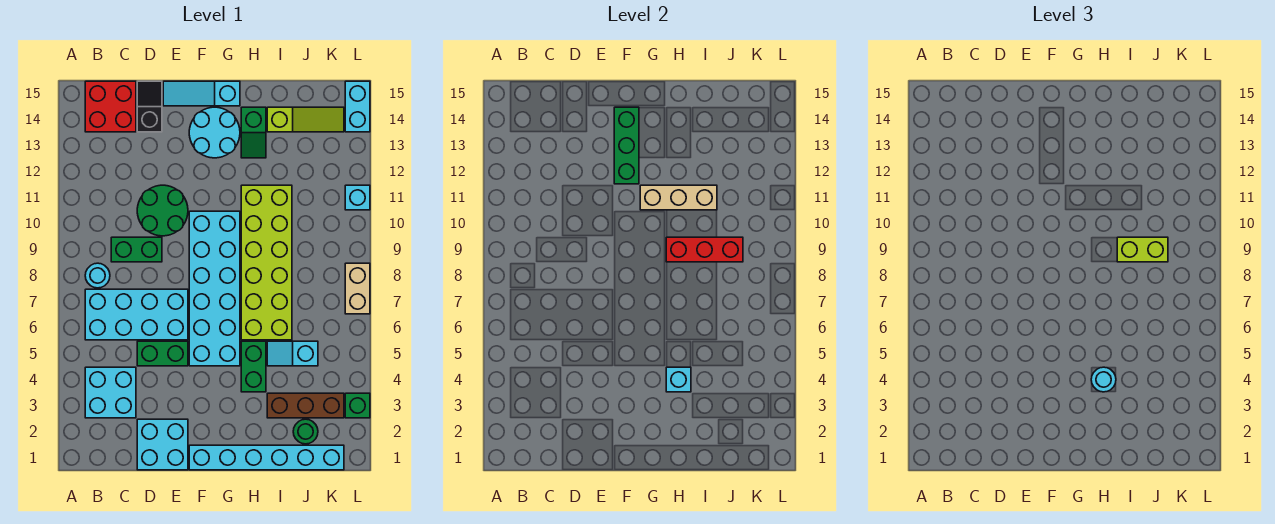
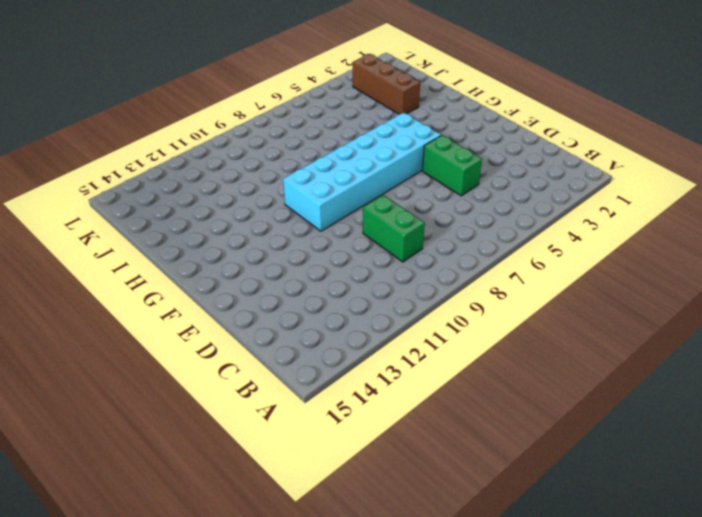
none -> cyan 2x2 brick [85,367,136,418]
none -> cyan 2x4 brick [85,289,188,340]
none -> cyan 1x1 round brick [85,263,110,288]
none -> red 2x2 brick [85,81,136,132]

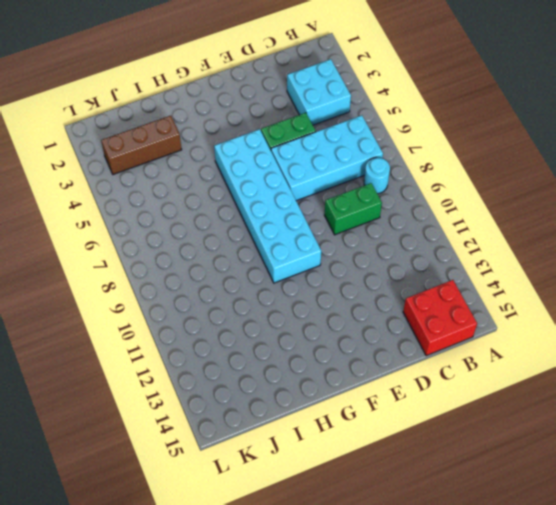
none -> cyan 2x2 brick [137,419,188,470]
none -> green 2x2 round brick [137,185,188,236]
none -> black 1x2 slope [137,81,162,132]
none -> cyan 1x3 slope [163,81,240,106]

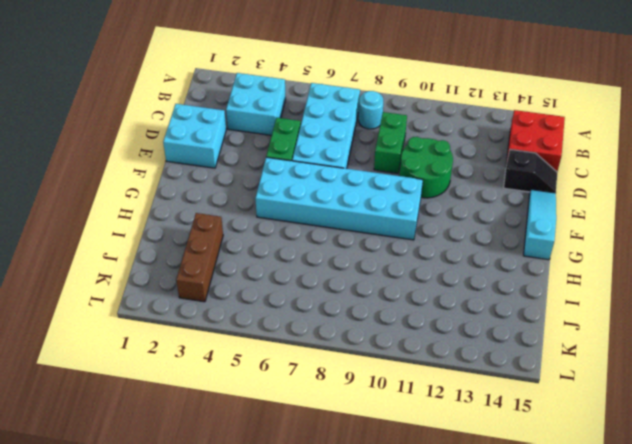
none -> cyan 1x6 brick [189,445,344,470]
none -> cyan 2x2 round brick [189,107,240,158]
none -> green 1x2 brick [241,341,266,392]
none -> lime 2x6 brick [241,185,292,340]

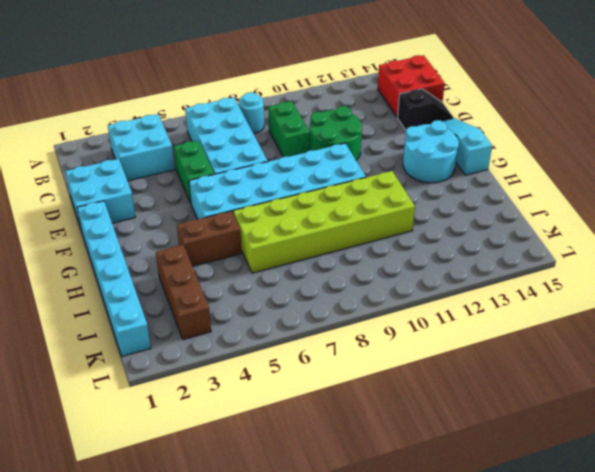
brown 1x2 brick [177,211,242,266] -> green 1x2 brick [241,341,266,392]
none -> green 1x2 slope [241,107,266,158]
none -> cyan 1x2 slope [267,341,318,366]
none -> lime 1x3 slope [267,107,344,132]
none -> green 1x1 round brick [293,419,318,444]

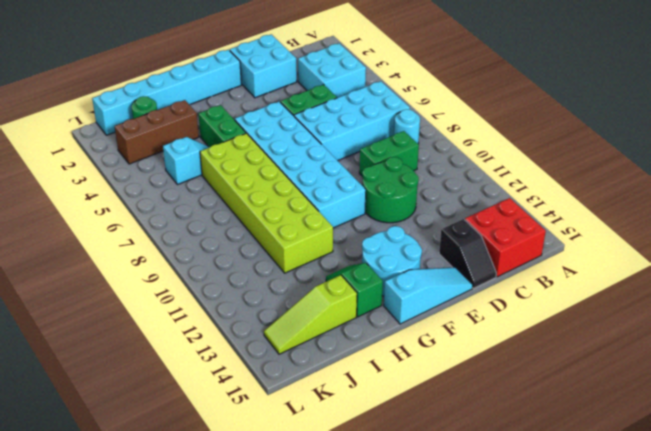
none -> green 1x1 brick [345,393,370,418]
none -> tan 1x2 brick [345,263,370,314]
none -> cyan 1x1 brick [345,185,370,210]
none -> cyan 1x2 brick [345,81,370,132]

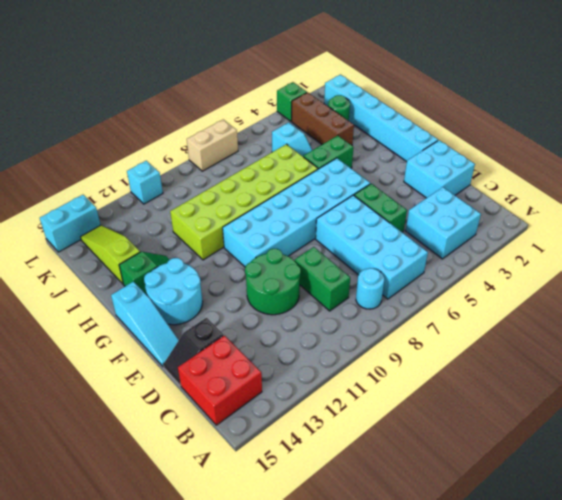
none -> green 1x3 brick [614,107,639,184]
none -> tan 1x3 brick [640,185,717,210]
none -> cyan 1x1 brick [666,367,691,392]
none -> red 1x3 brick [666,237,743,262]

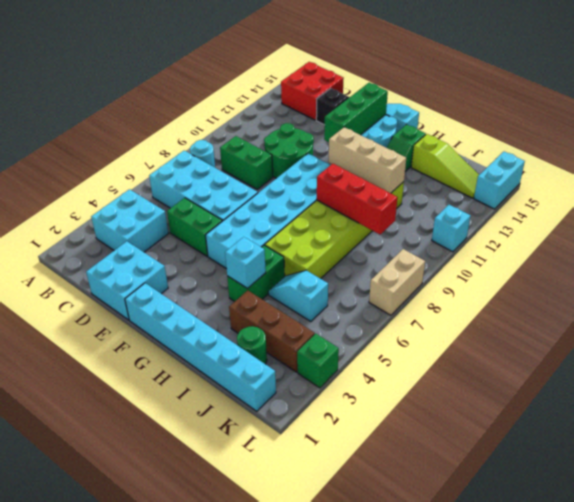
none -> cyan 1x1 round brick [1091,367,1116,392]
none -> lime 1x2 brick [1117,237,1168,262]

